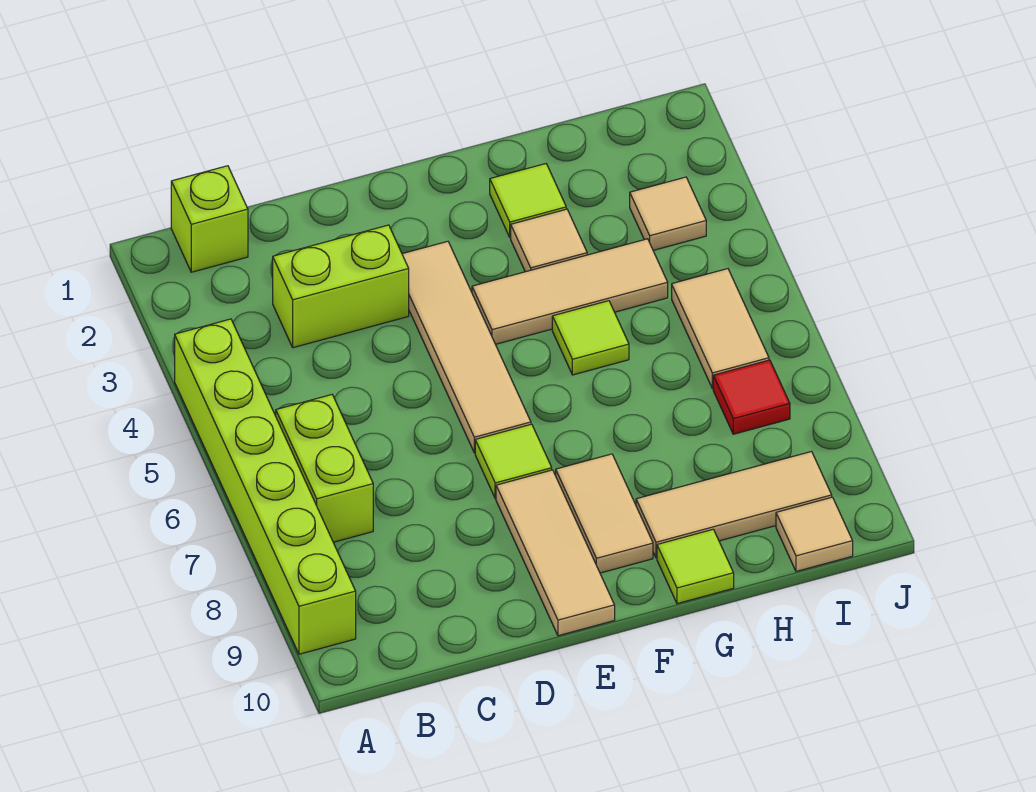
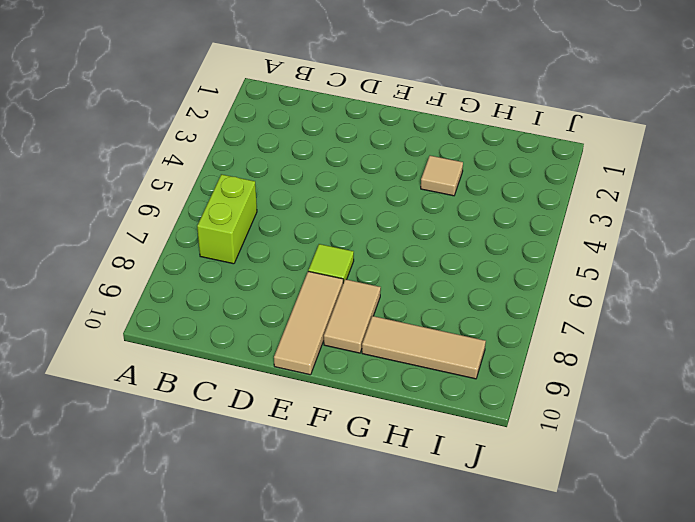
none -> lime 1x6 brick [175,319,356,654]
none -> lime 1x1 brick [171,166,248,272]
none -> lime 1x2 brick [273,225,409,348]

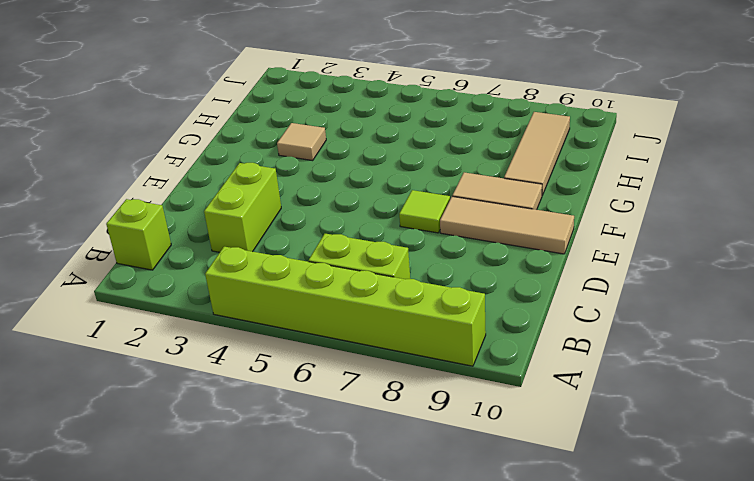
none -> tan 1x4 tile [402,241,531,453]
none -> tan 1x3 tile [472,239,668,344]
none -> lime 1x1 tile [490,164,566,238]

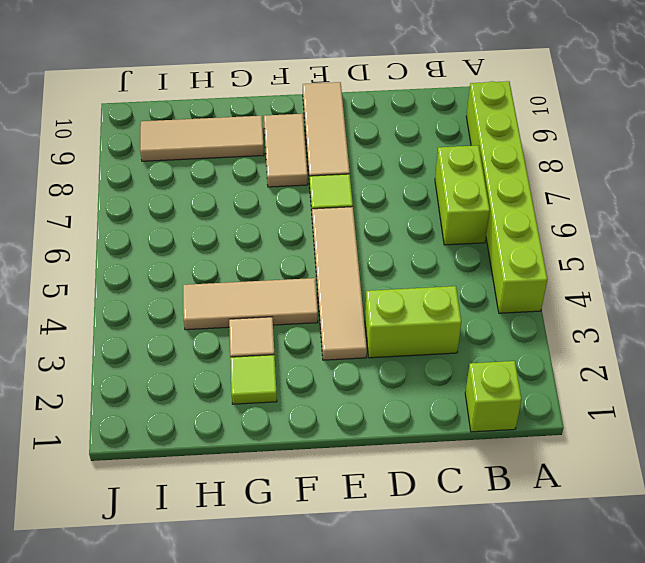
none -> lime 1x1 tile [552,301,629,375]
none -> lime 1x1 tile [657,529,734,604]
none -> tan 1x1 tile [630,177,706,250]

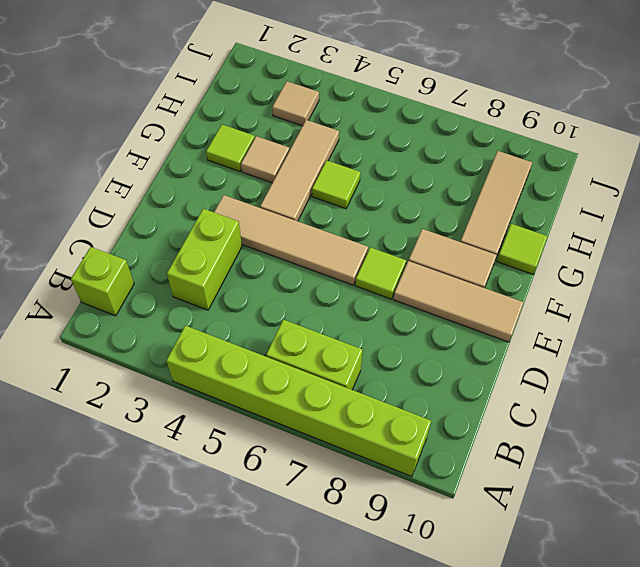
none -> tan 1x2 tile [672,269,769,389]
none -> red 1x1 tile [713,360,790,434]
none -> tan 1x1 tile [776,497,853,571]

